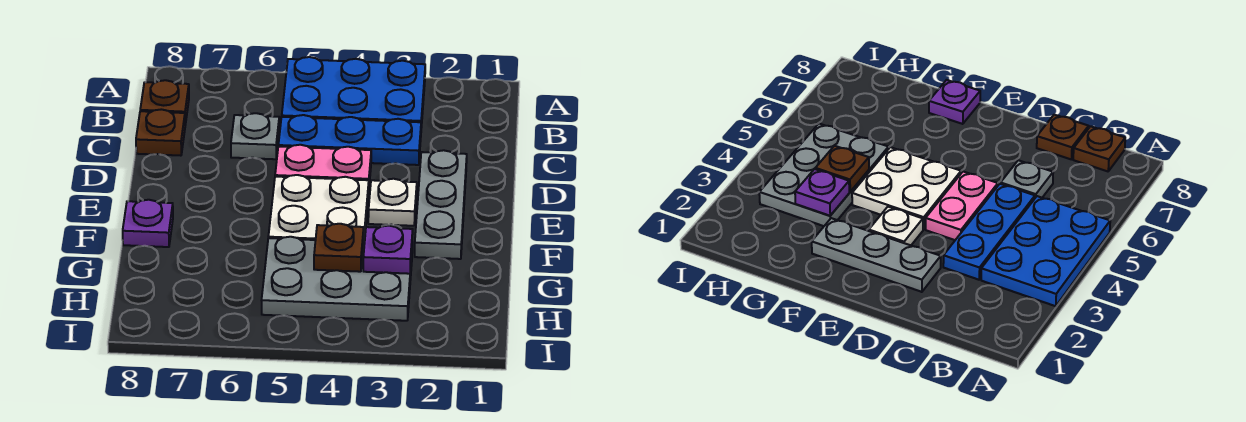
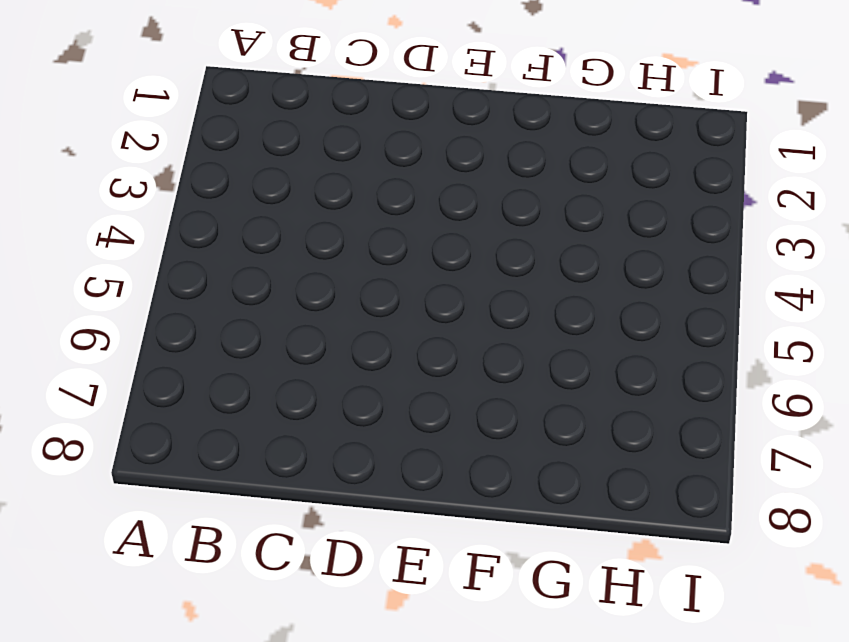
none -> blue 2x3 plate [282,57,425,128]
none -> brown 1x1 plate [140,80,189,125]
none -> blue 1x3 plate [278,115,421,165]

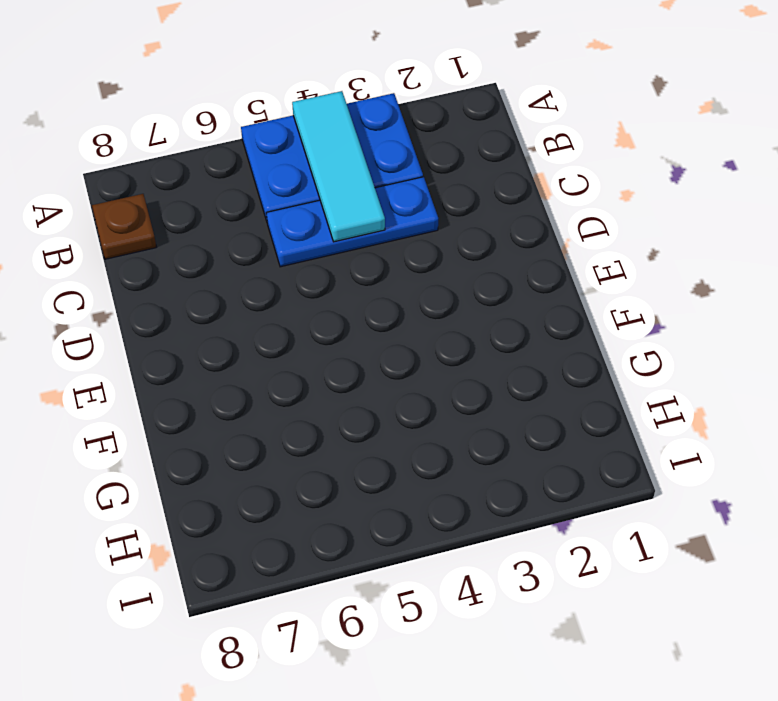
cyan 1x3 tile [292,91,385,242] -> none
none -> grey 1x1 plate [231,113,279,159]
none -> brown 1x1 plate [136,109,185,156]
none -> grey 1x3 plate [415,150,467,259]

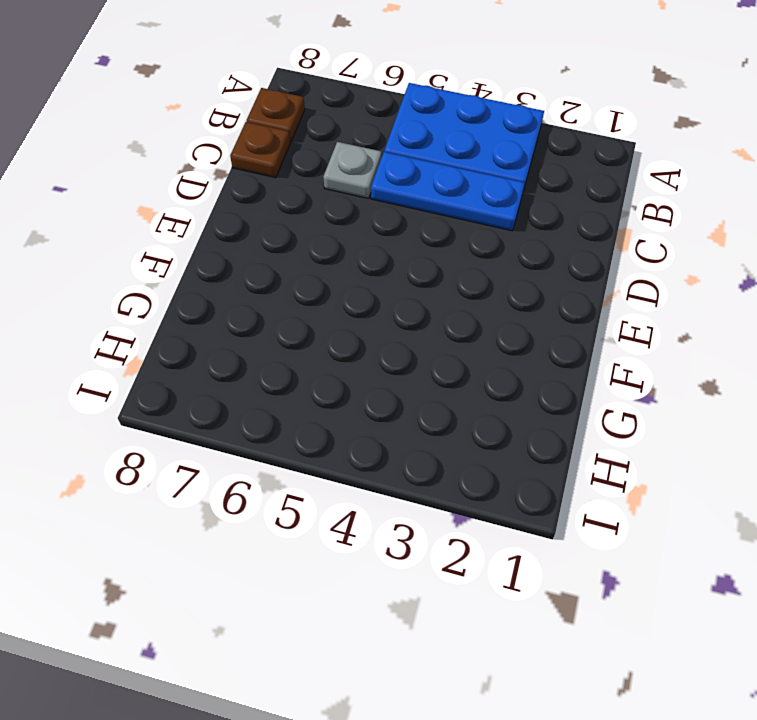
none -> grey 1x3 plate [415,150,467,259]
none -> pink 1x2 plate [275,145,371,184]
none -> white 1x1 plate [368,179,417,226]

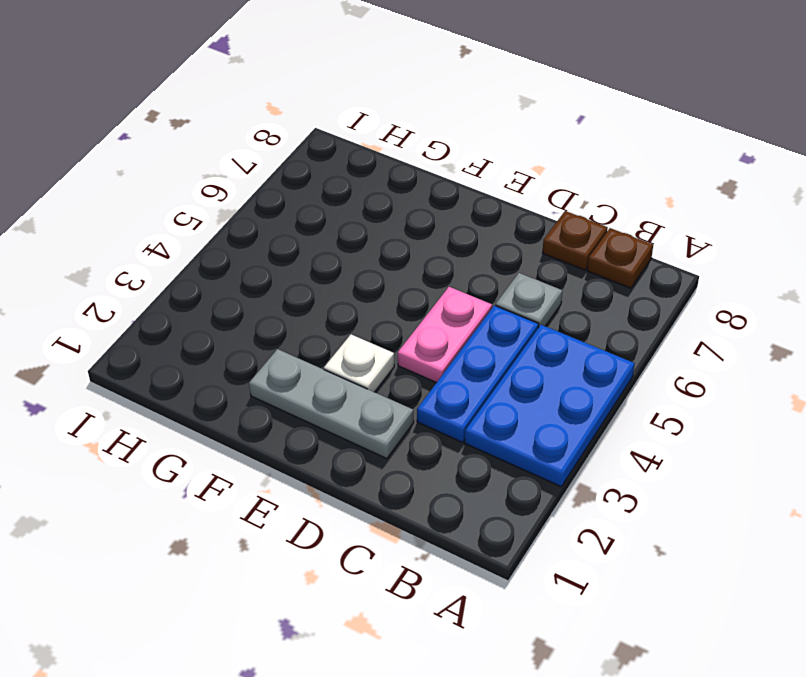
none -> white 2x2 plate [268,175,369,242]
none -> purple 1x1 plate [123,200,173,247]
none -> grey 2x3 plate [262,237,412,321]

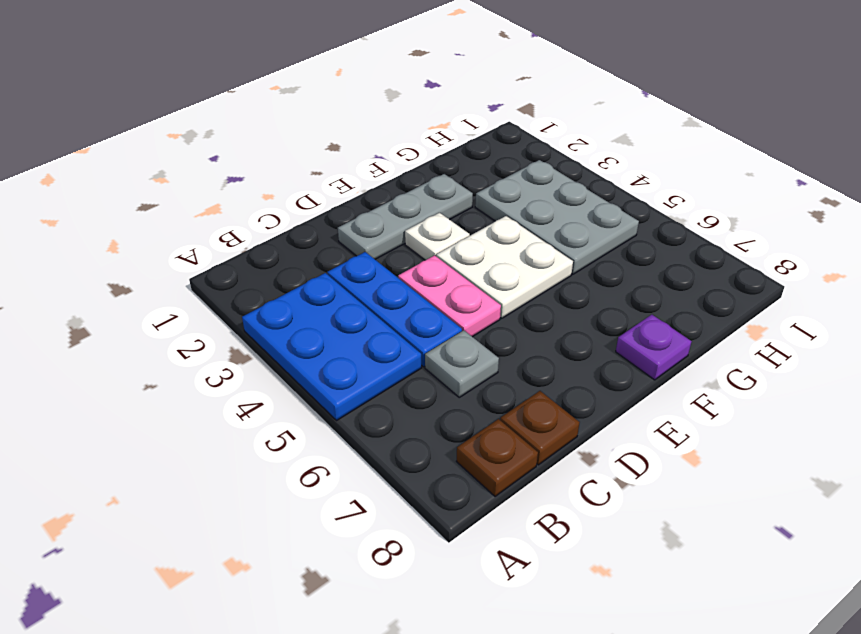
none -> purple 1x1 plate [363,226,413,274]
none -> brown 1x1 plate [314,224,364,272]

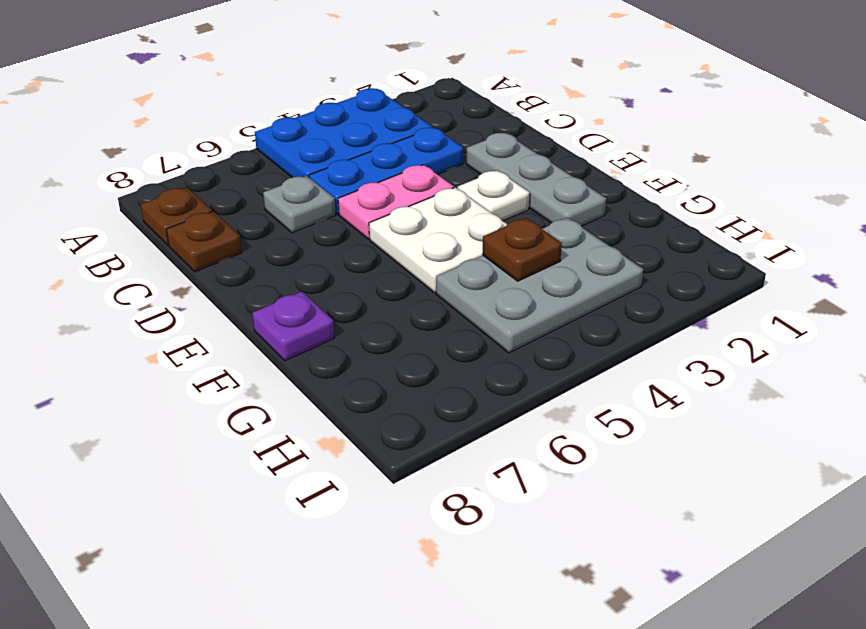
none -> purple 1x1 plate [363,226,413,274]

